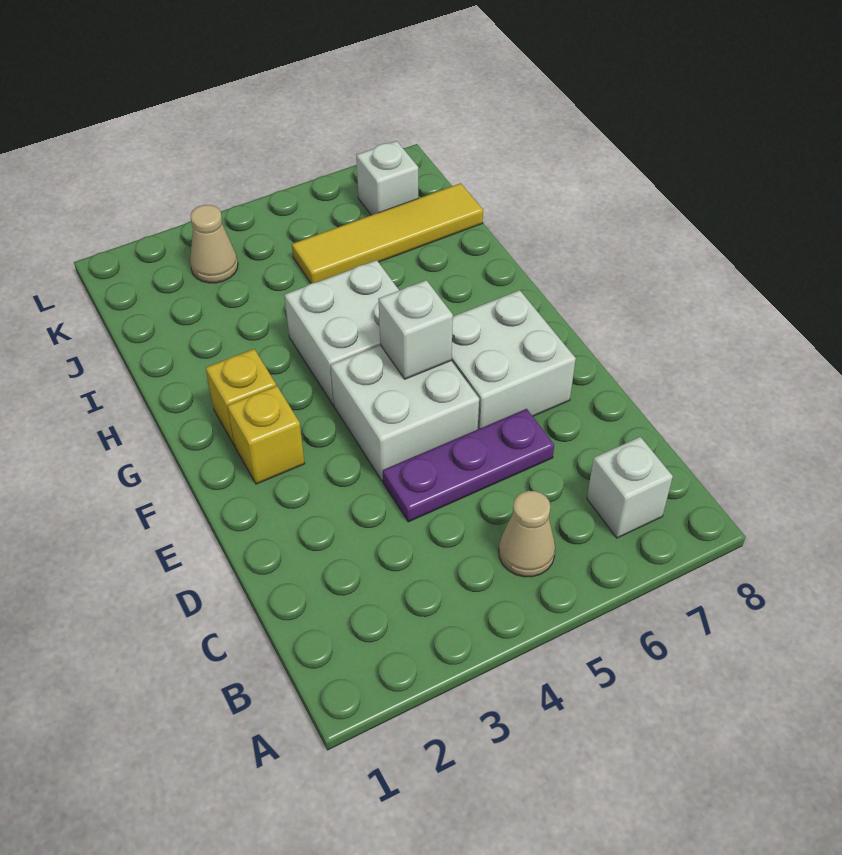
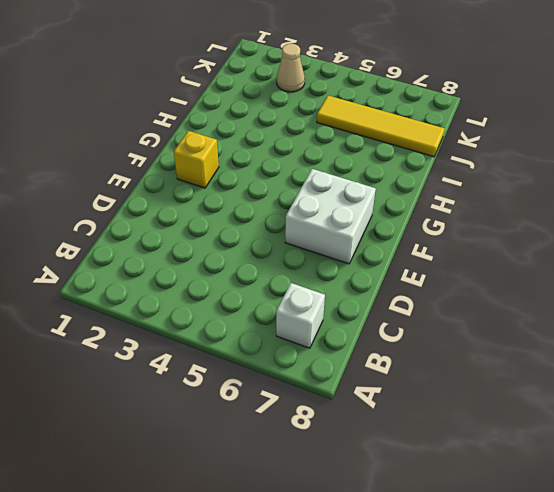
none -> tan 1x1 cone [499,491,555,577]
none -> purple 1x3 plate [383,409,554,522]
none -> white 2x2 brick [331,345,479,481]

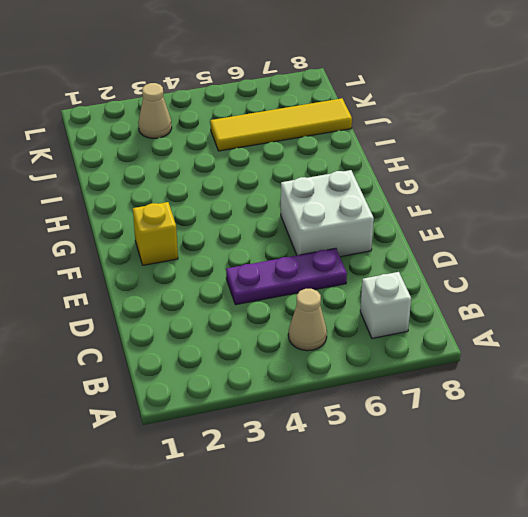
none -> white 2x2 brick [331,345,479,481]
none -> yellow 1x1 brick [206,349,276,444]
none -> white 2x2 brick [284,260,399,405]

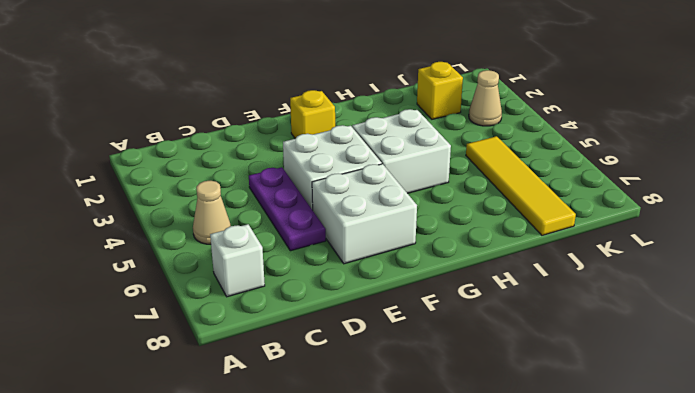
yellow 1x1 brick [417,62,463,119] -> yellow 1x1 brick moved to [206,349,276,444]
none -> white 1x1 brick [356,141,418,215]
none -> white 1x1 brick [378,280,453,379]

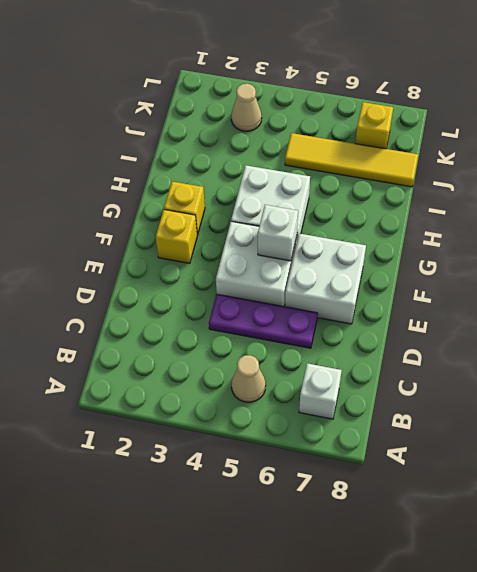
yellow 1x1 brick [355,102,393,149] -> white 1x1 brick [356,141,418,215]

